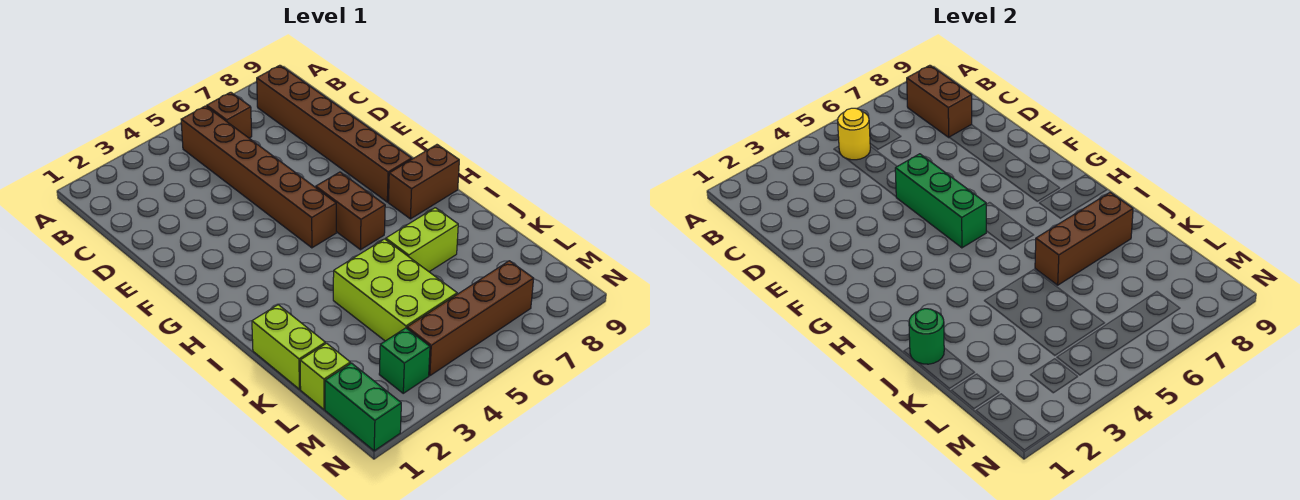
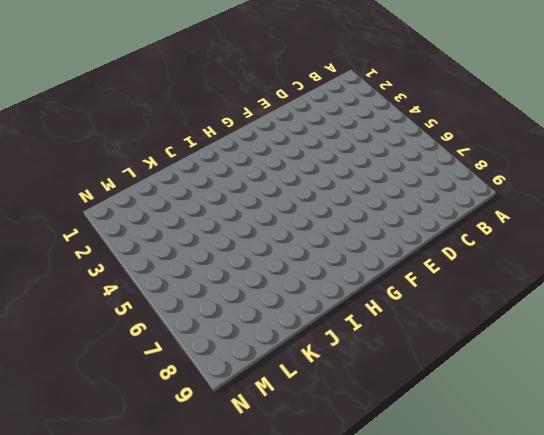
none -> brown 1x6 brick [181,106,336,248]
none -> brown 1x1 brick [207,92,252,138]
none -> brown 1x6 brick [257,65,412,202]

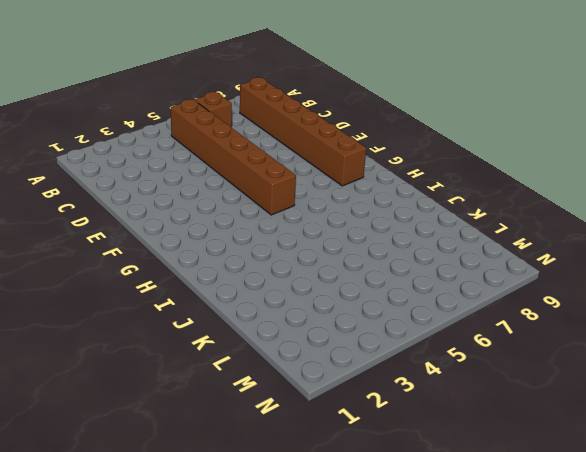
none -> brown 1x2 brick [316,172,385,250]
none -> brown 1x2 brick [388,145,459,219]
none -> lime 1x2 brick [252,305,325,389]

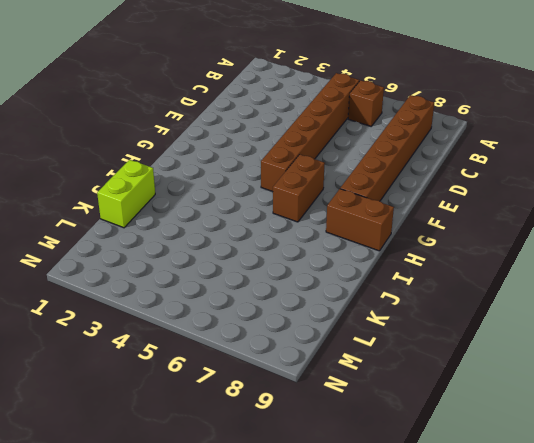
none -> lime 2x3 brick [333,239,457,341]
none -> lime 1x2 brick [386,208,458,272]
none -> lime 1x1 brick [300,343,350,409]

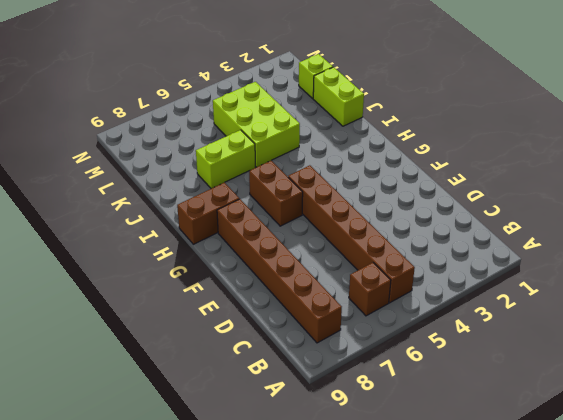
none -> green 1x2 brick [325,363,401,451]
none -> green 1x1 brick [379,328,430,393]
none -> brown 1x4 brick [407,261,534,376]

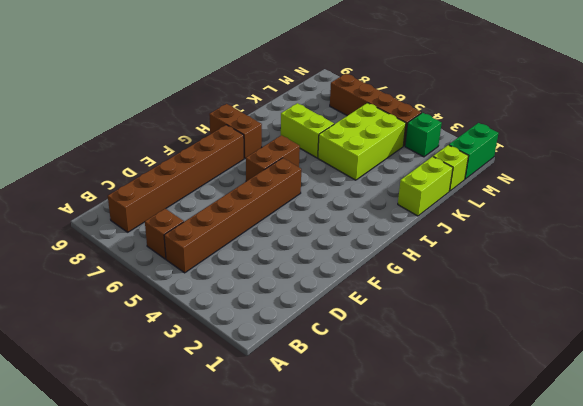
none -> yellow 1x1 round brick [838,108,870,160]
none -> brown 1x2 brick [907,65,972,137]
none -> green 1x3 brick [895,154,986,248]

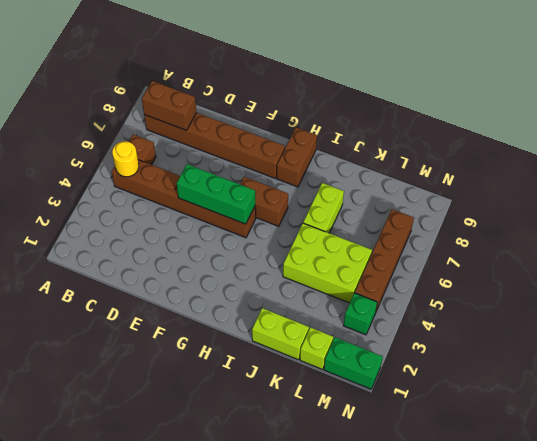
none -> green 1x1 round brick [909,309,944,364]
none -> brown 1x3 brick [1035,193,1133,285]

